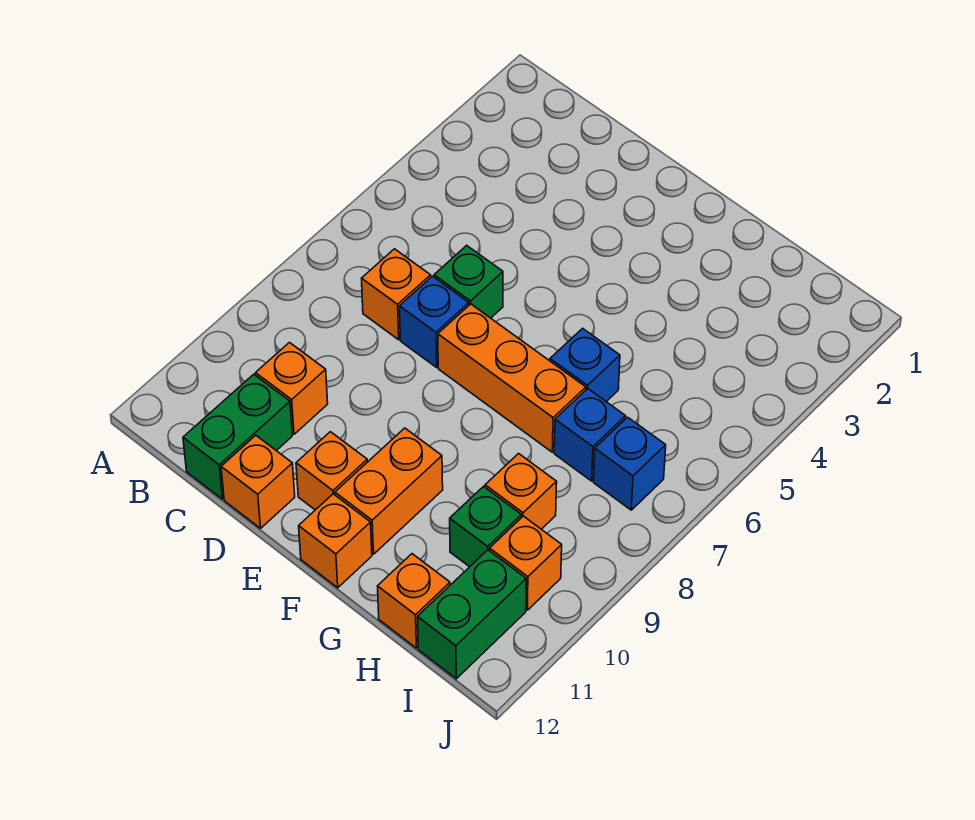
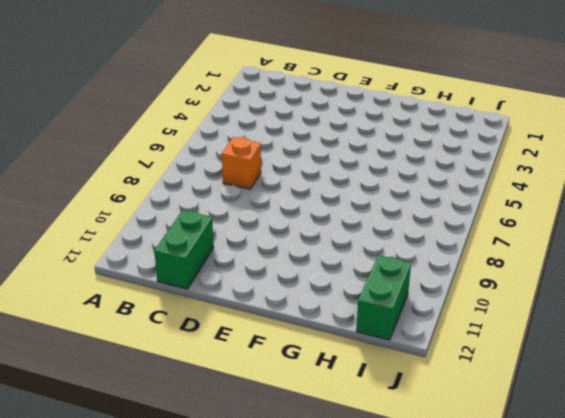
none -> orange 1x1 brick [256,343,328,434]
none -> green 1x1 brick [434,245,503,318]
none -> blue 1x1 brick [400,276,469,367]

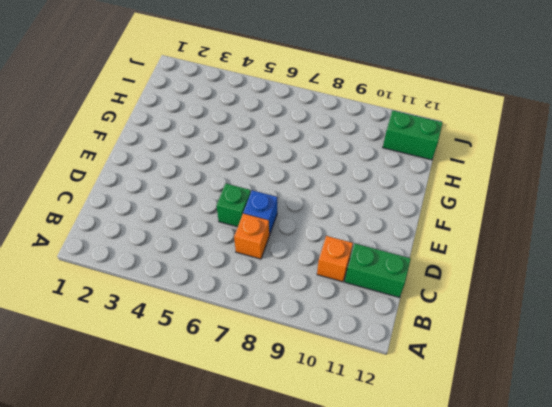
none -> orange 1x1 brick [221,435,295,528]
none -> orange 1x3 brick [438,304,586,452]
none -> orange 1x1 brick [296,432,367,510]

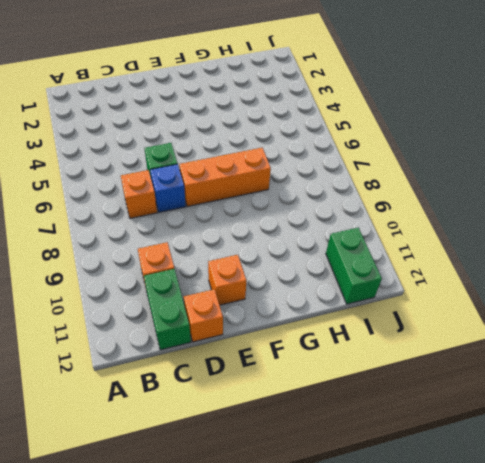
none -> orange 1x2 brick [335,428,443,554]
none -> orange 1x1 brick [299,494,372,588]
none -> blue 1x1 brick [550,328,620,402]

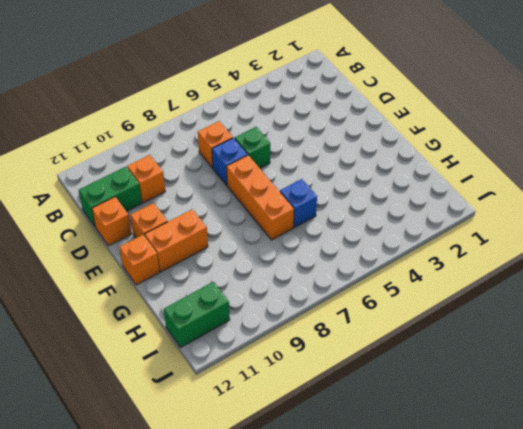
none -> blue 1x1 brick [554,389,626,481]
none -> orange 1x1 brick [485,454,557,529]
none -> green 1x1 brick [450,487,521,567]

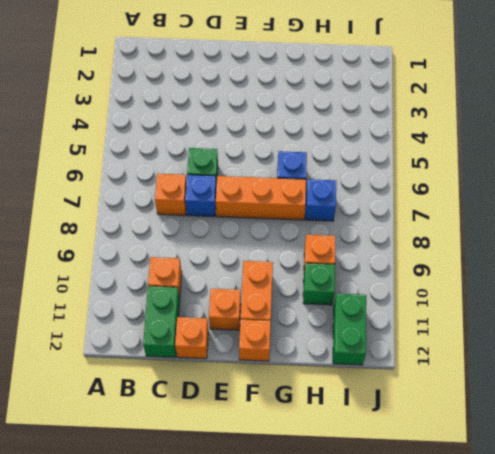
none -> orange 1x1 brick [378,554,450,648]
none -> blue 1x1 brick [594,417,666,510]
none -> orange 1x1 brick [490,516,562,610]

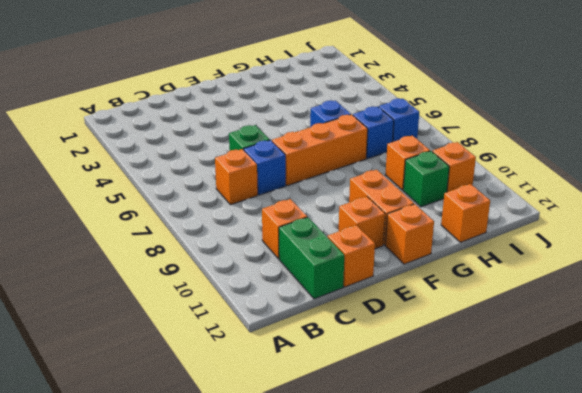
none -> green 1x2 brick [418,550,526,679]

